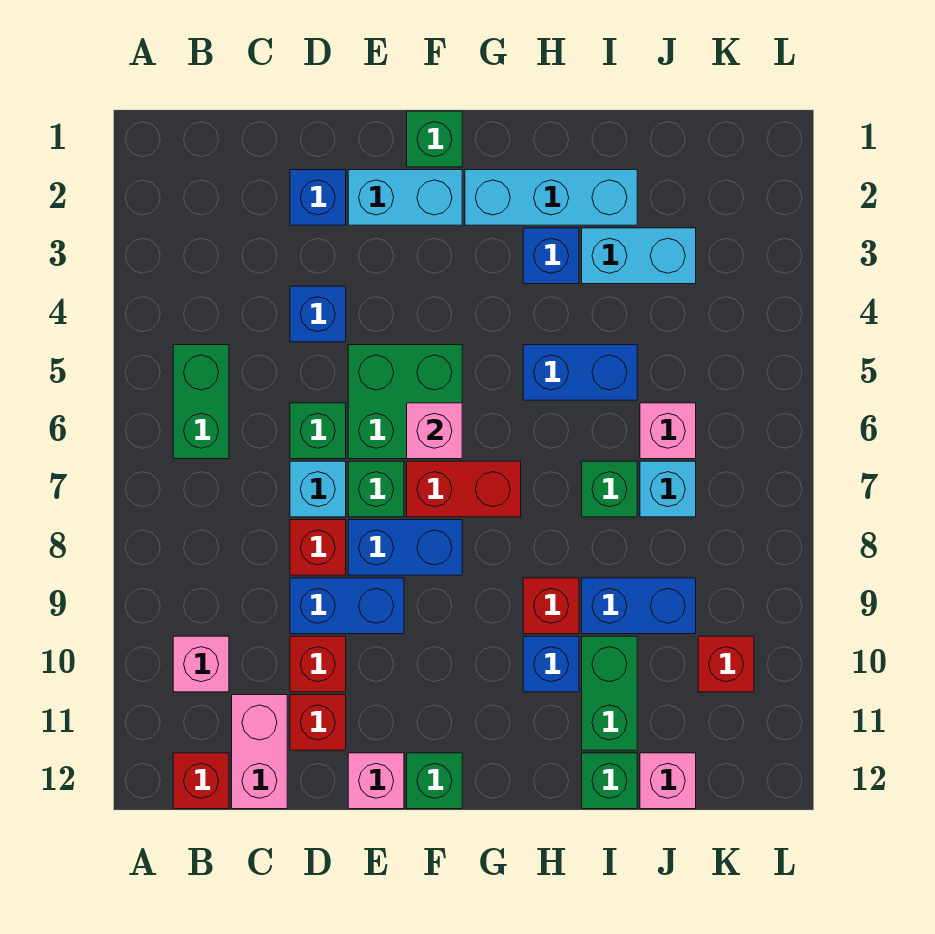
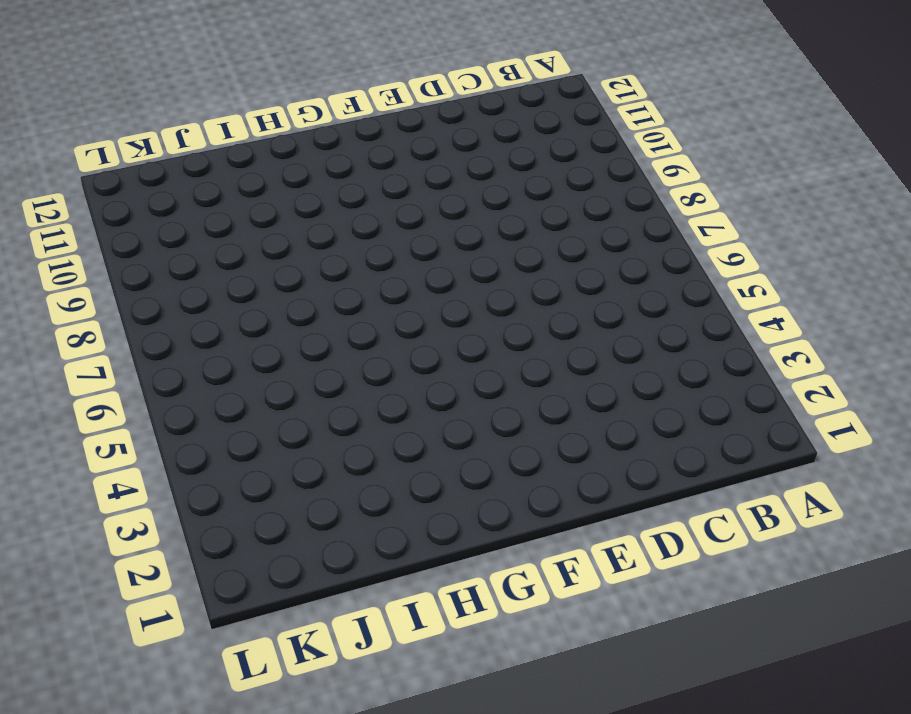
none -> green 1x2 brick [173,345,229,459]
none -> pink 1x1 brick [173,636,229,692]
none -> red 1x1 brick [173,753,229,809]
none -> pink 1x2 brick [232,695,287,809]

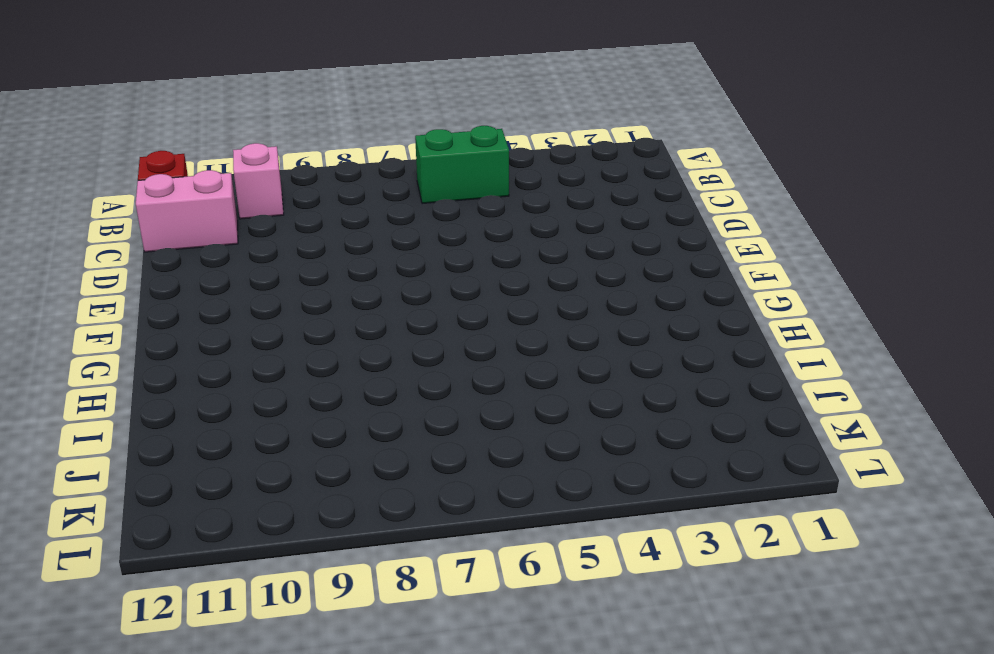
none -> blue 1x1 brick [290,170,346,225]
none -> blue 1x1 brick [290,286,346,342]
none -> green 1x1 brick [290,403,346,459]
none -> cyan 1x1 brick [290,461,346,517]

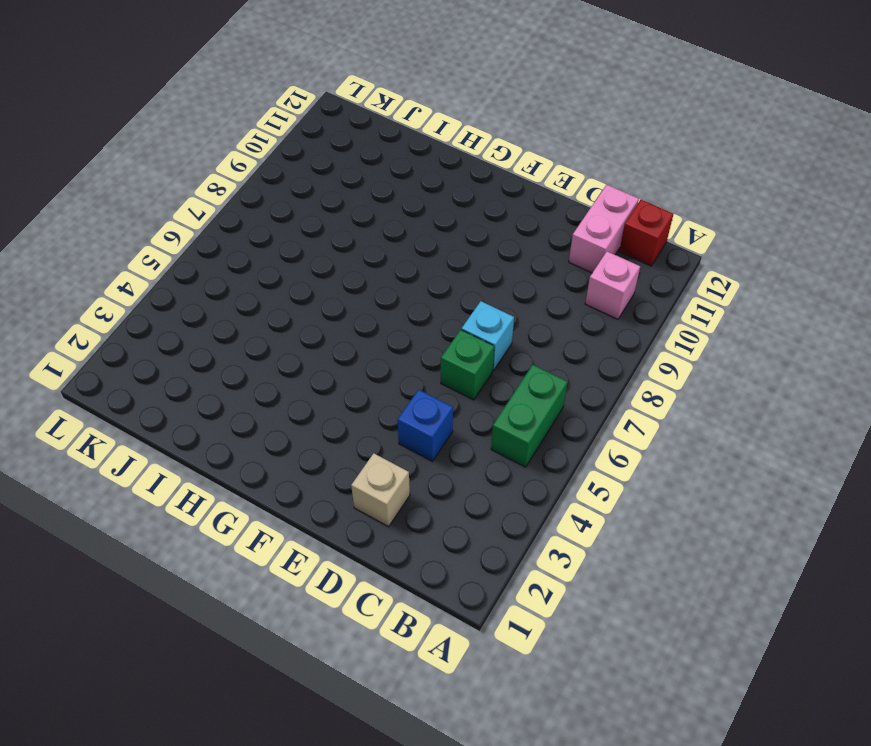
tan 1x1 brick [351,453,410,527] -> blue 1x1 brick [290,170,346,225]
none -> red 1x1 brick [290,520,346,575]
none -> blue 1x2 brick [290,578,404,634]
none -> red 1x1 brick [290,636,346,692]
none -> red 1x1 brick [290,695,346,750]

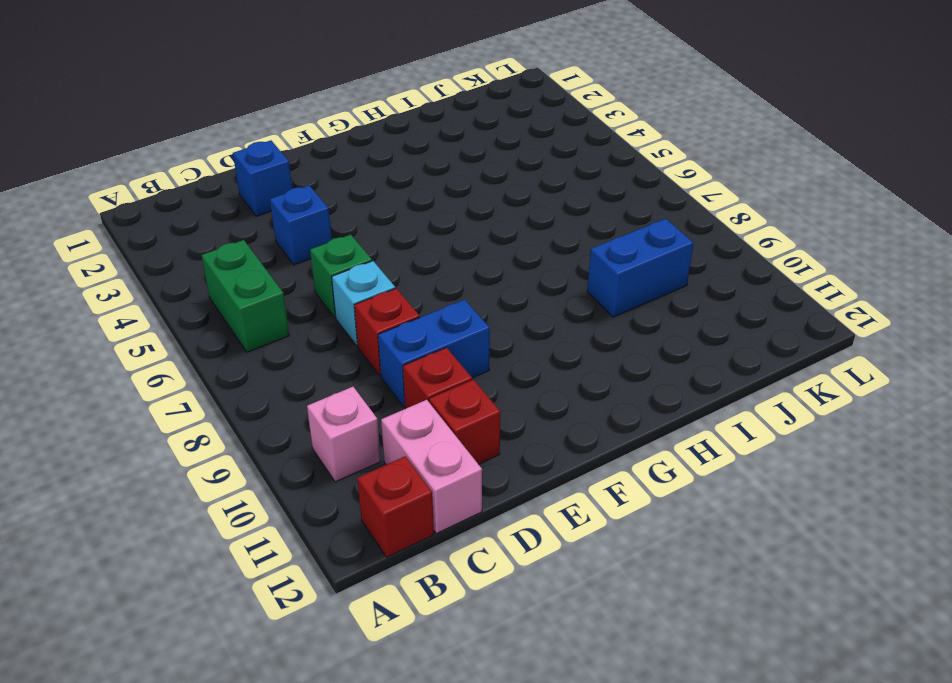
none -> cyan 1x2 brick [348,170,462,225]
none -> green 2x2 brick [348,345,462,459]
none -> green 1x1 brick [348,461,404,517]
none -> blue 1x2 brick [348,520,462,575]

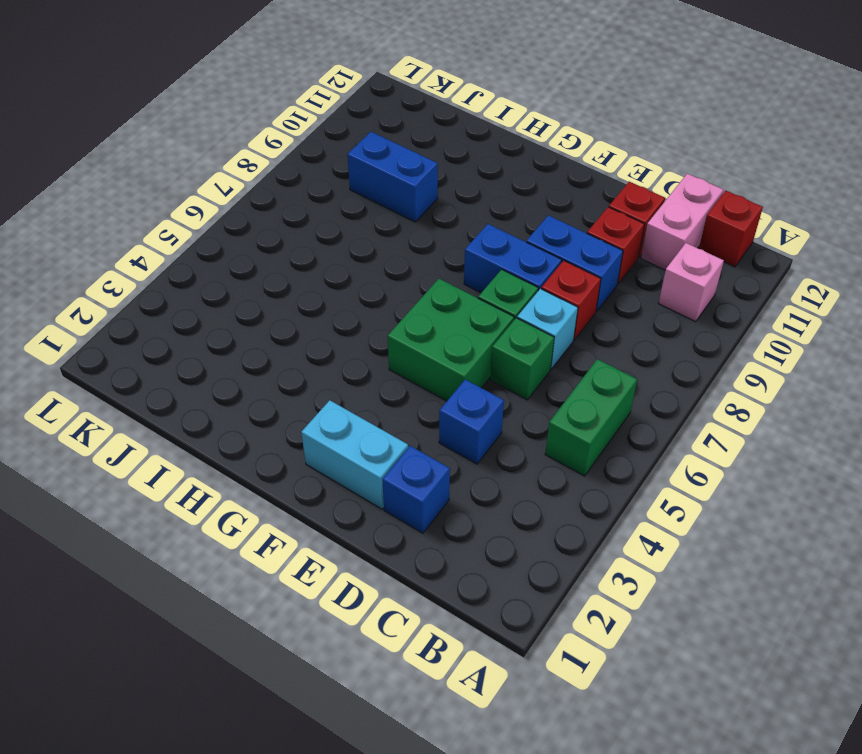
none -> pink 1x1 brick [348,753,404,809]
none -> green 1x1 brick [407,111,462,167]
none -> red 1x2 brick [407,461,521,517]
none -> green 1x1 brick [407,753,462,809]

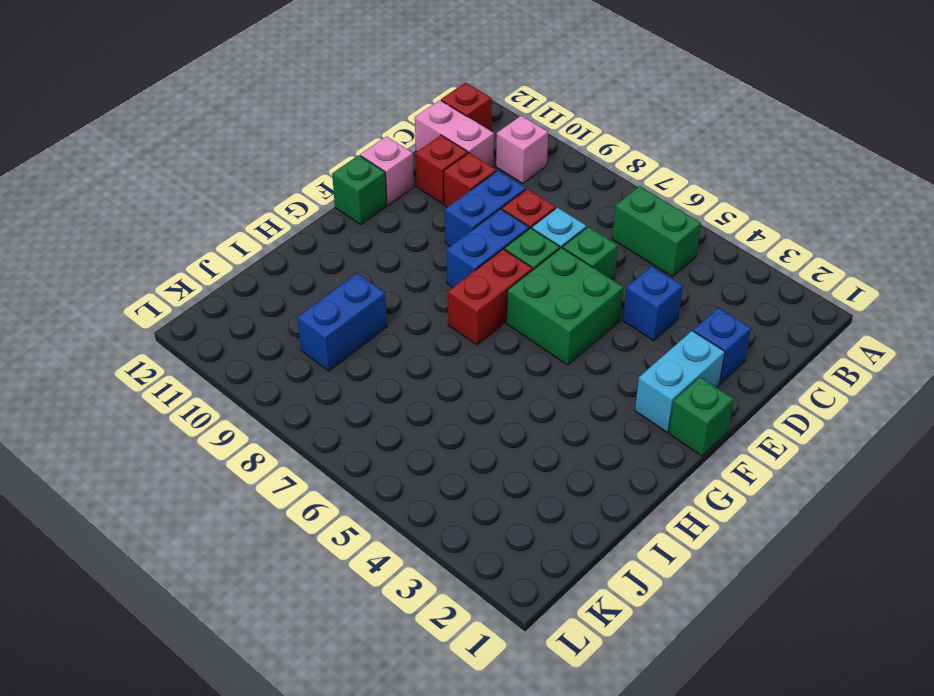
none -> cyan 1x3 brick [465,170,637,225]
none -> blue 1x1 brick [523,228,579,284]
none -> blue 1x2 brick [523,345,637,400]
none -> red 1x1 brick [523,578,579,634]

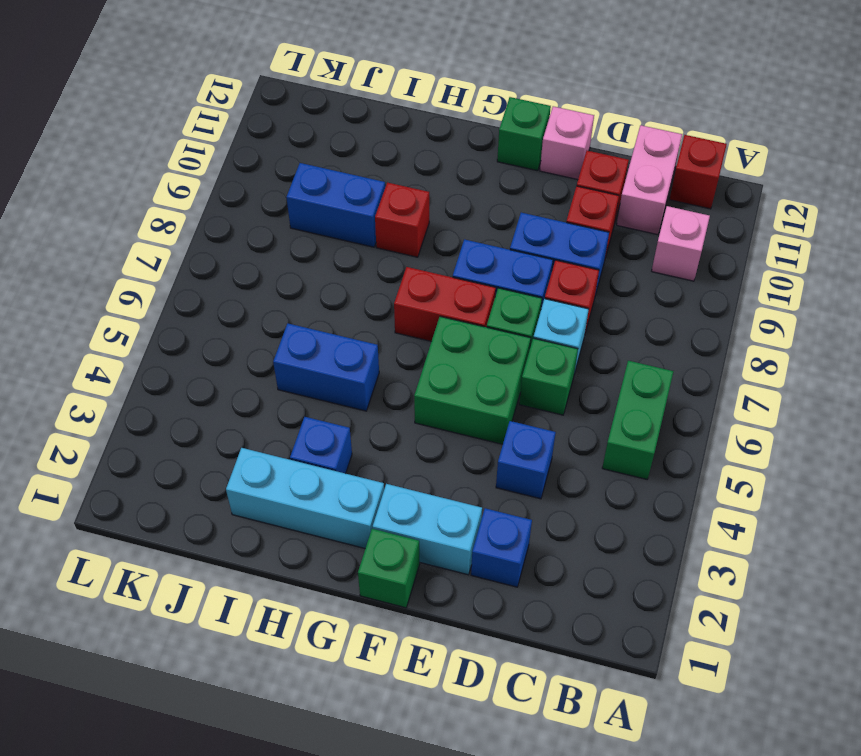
none -> blue 1x1 brick [523,636,579,692]
none -> cyan 1x2 brick [582,228,696,284]
none -> green 1x1 brick [582,461,637,517]
none -> green 1x2 brick [582,636,637,750]

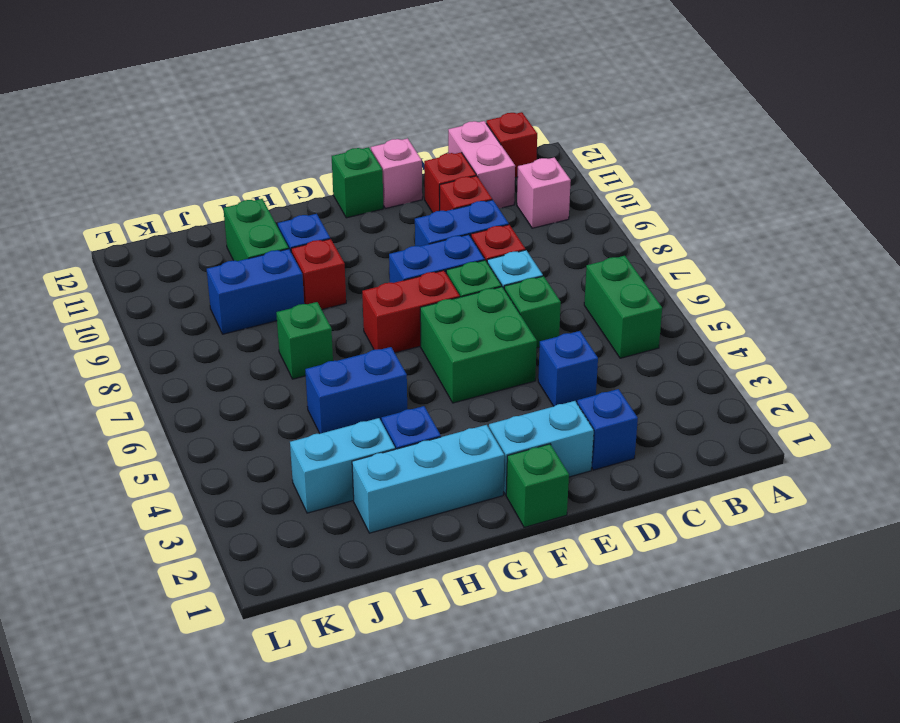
none -> green 1x1 brick [582,753,637,809]
none -> pink 1x1 brick [640,403,696,459]
none -> cyan 1x1 brick [640,461,696,517]
none -> pink 1x1 brick [640,753,696,809]

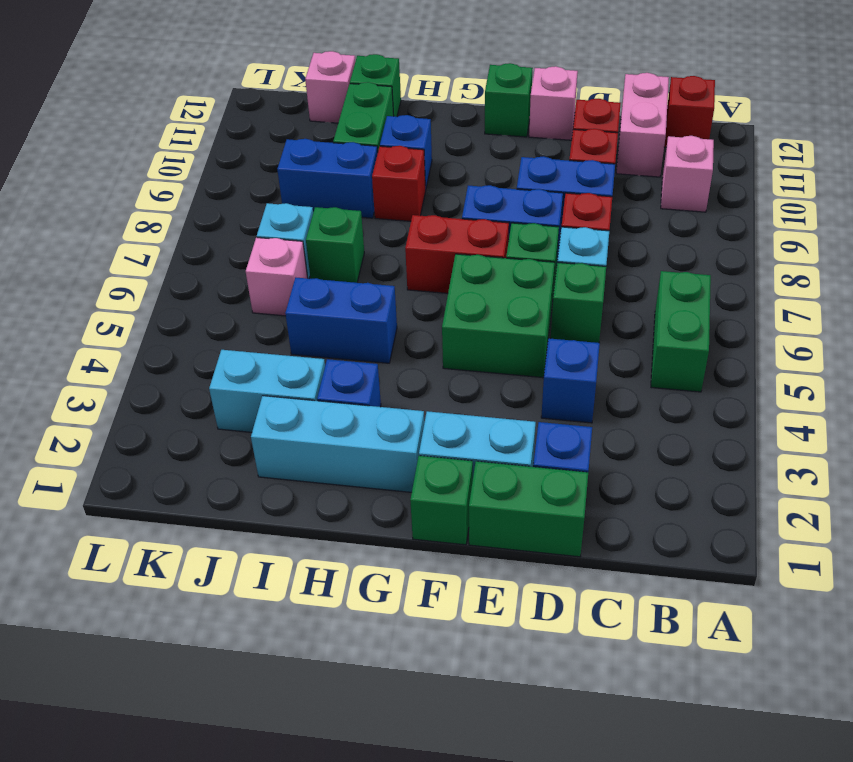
green 1x2 brick [469,461,588,557] -> none
none -> red 1x1 brick [698,636,754,692]
none -> pink 1x1 brick [407,403,462,459]

